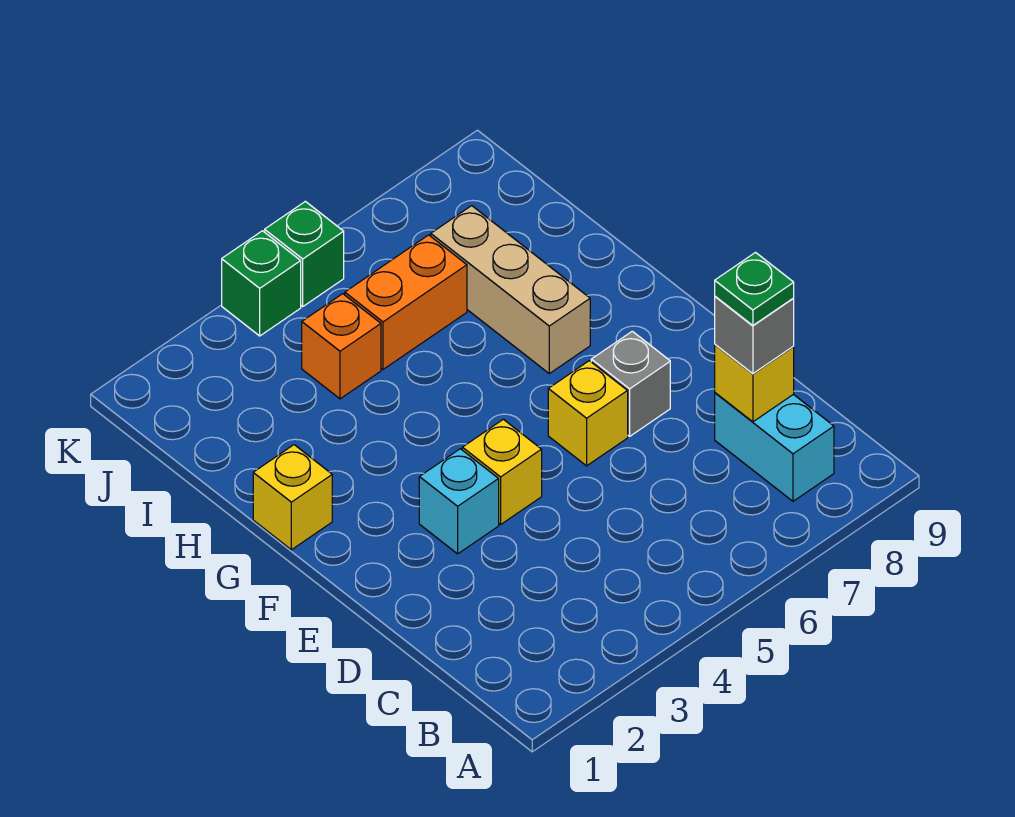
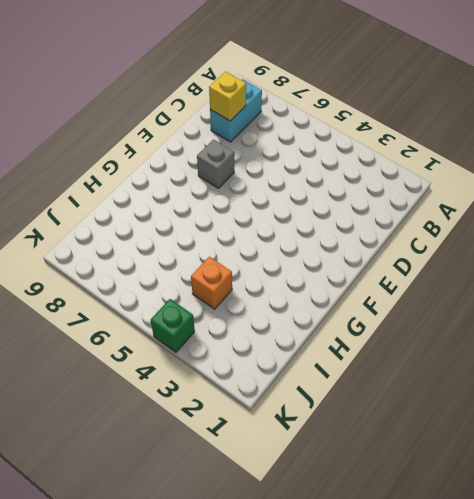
none -> cyan 1x1 brick [419,449,499,554]
none -> yellow 1x1 brick [462,419,542,524]
none -> yellow 1x1 brick [548,361,628,466]

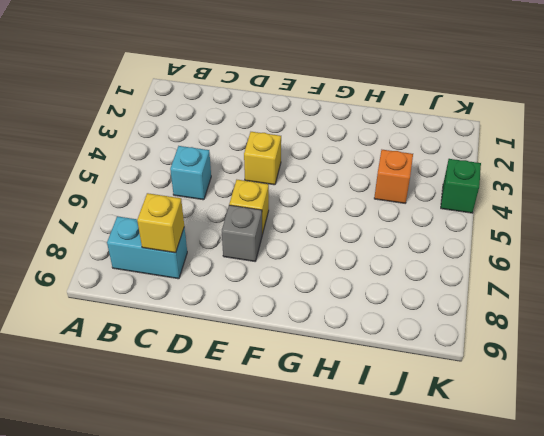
cyan 1x1 brick [170,146,211,200] -> cyan 1x1 brick moved to [419,449,499,554]
none -> yellow 1x1 brick [253,445,332,550]
none -> tan 1x3 brick [431,206,590,373]
none -> orange 1x2 brick [345,235,467,369]

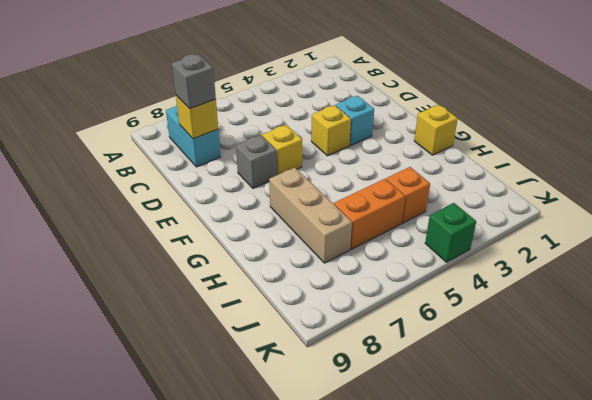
none -> green 1x1 brick [265,201,344,306]
none -> green 1x1 plate [715,253,794,325]

